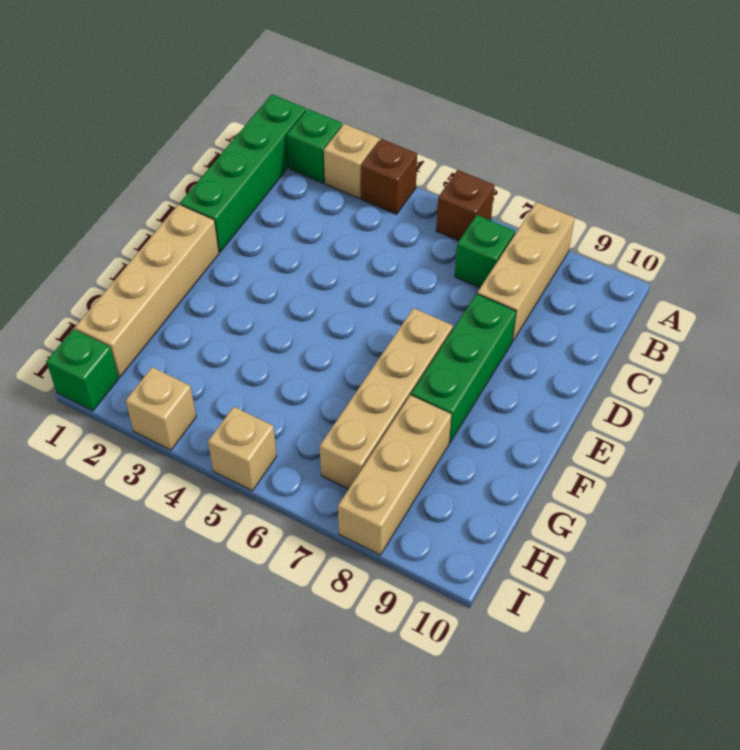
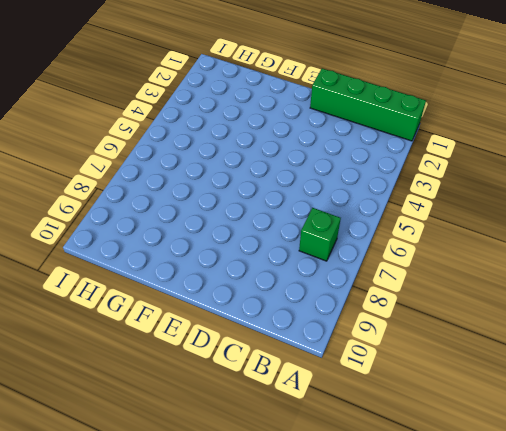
none -> green 1x1 brick [287,109,342,183]
none -> tan 1x1 brick [324,124,379,199]
none -> brown 1x1 brick [361,139,417,214]

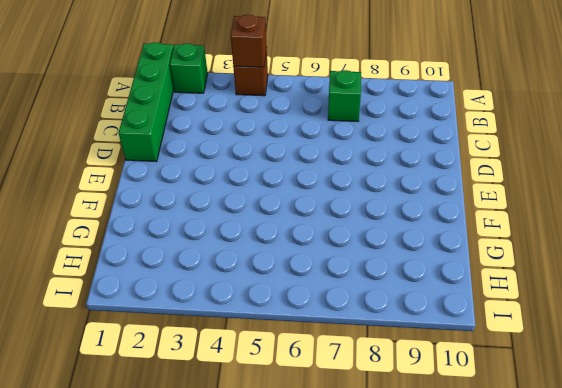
brown 1x1 brick [231,15,267,67] -> brown 1x1 brick moved to [436,170,495,241]
none -> tan 1x1 brick [324,124,379,199]
none -> tan 1x3 brick [477,202,575,342]
none -> green 1x3 brick [411,294,516,443]

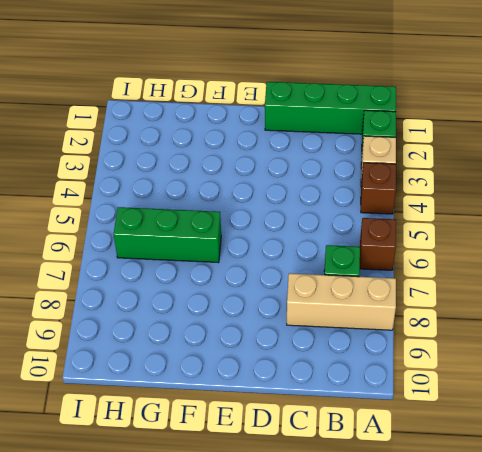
green 1x3 brick [114,207,221,263] -> green 1x3 brick moved to [411,294,516,443]
none -> tan 1x4 brick [75,204,219,377]
none -> tan 1x4 brick [320,308,453,489]
none -> tan 1x3 brick [338,395,452,555]

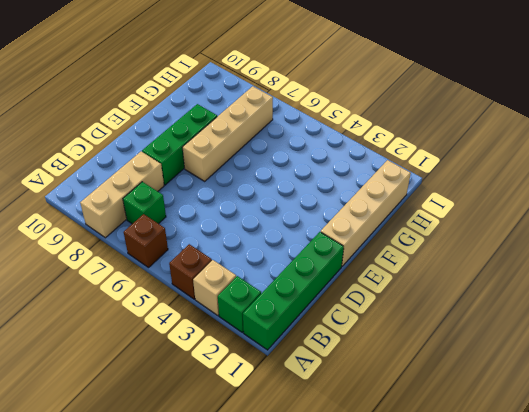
none -> tan 1x3 brick [338,395,452,555]
none -> green 1x1 brick [46,329,119,411]
none -> tan 1x1 brick [126,367,196,450]

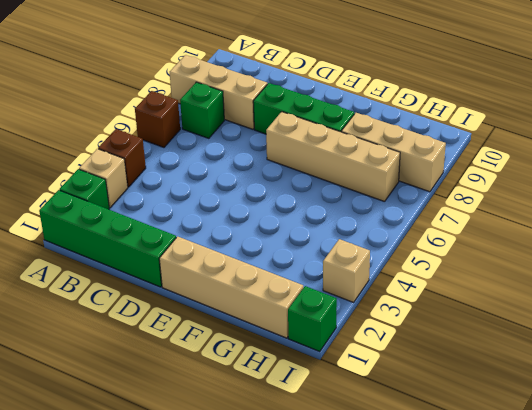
none -> tan 1x1 brick [208,407,277,491]

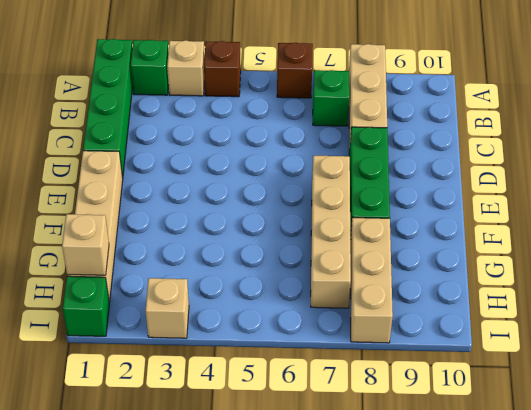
tan 1x1 brick [62,214,109,275] -> tan 1x1 brick moved to [208,407,277,491]

